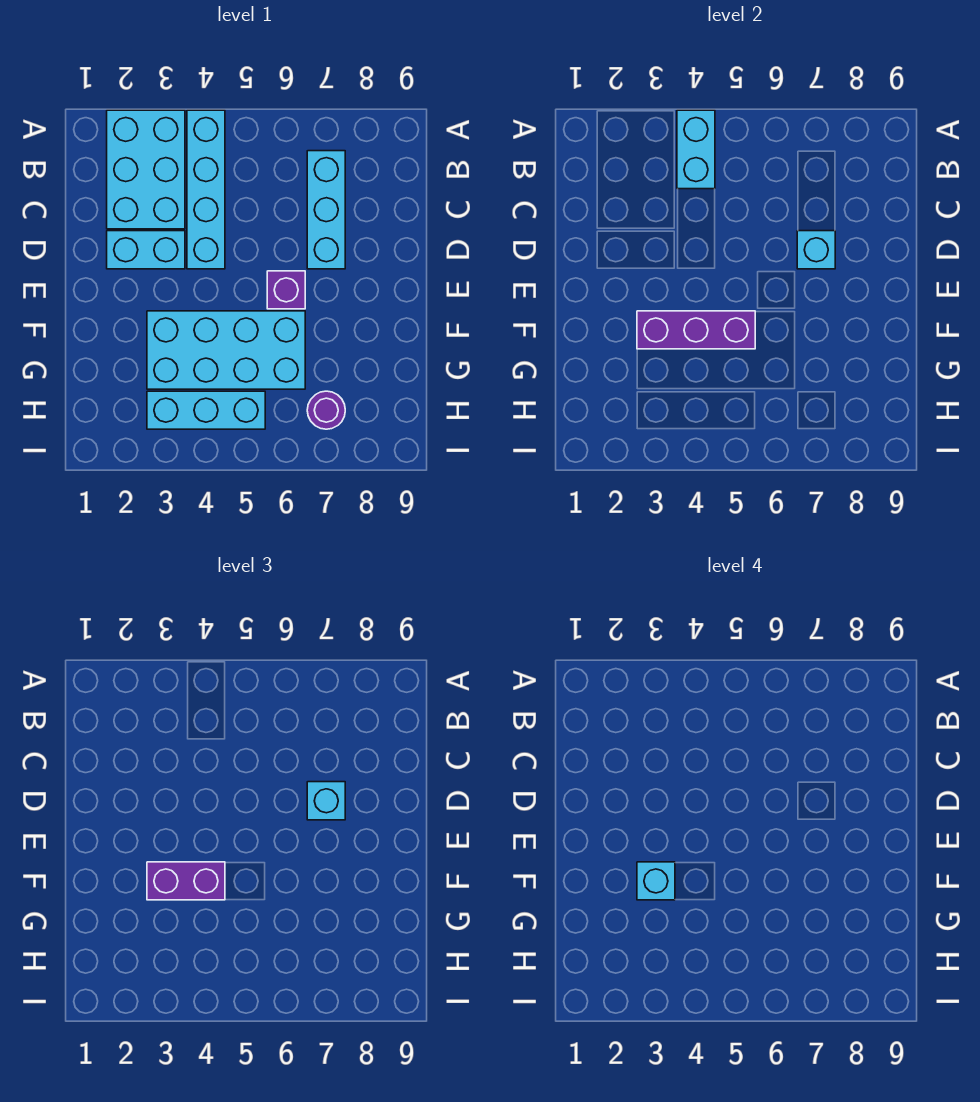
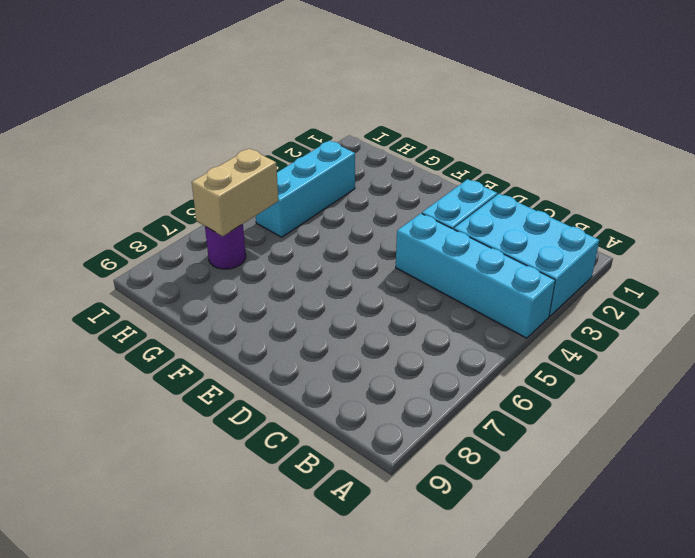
tan 1x2 brick [192,149,278,236] -> none
none -> cyan 1x3 brick [307,151,345,269]
none -> purple 1x1 brick [267,271,305,309]
none -> cyan 2x4 brick [147,311,305,389]

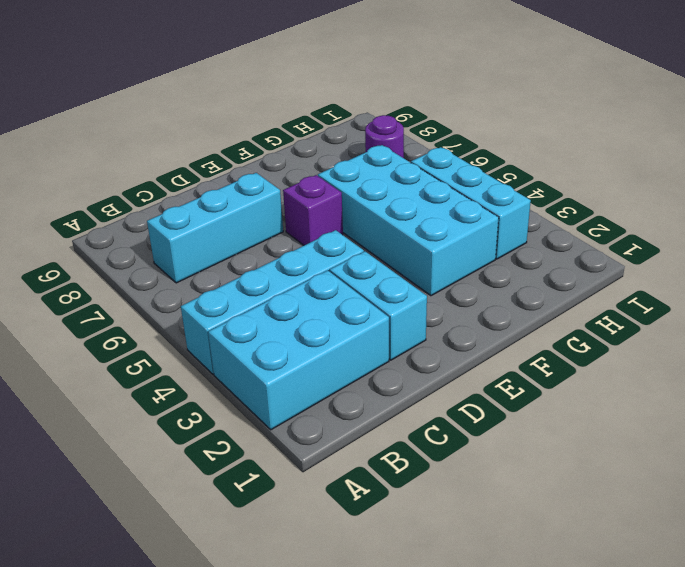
none -> cyan 1x2 brick [677,110,715,189]
none -> cyan 1x1 brick [797,231,835,269]
none -> purple 1x3 brick [637,311,755,349]

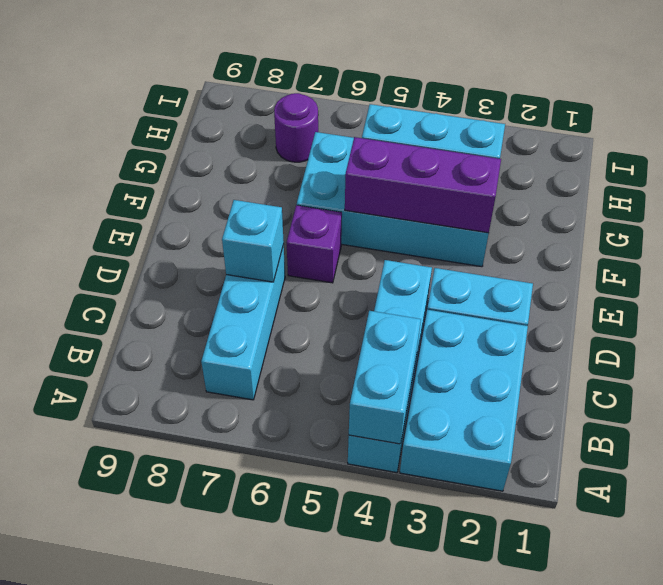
none -> cyan 1x1 brick [307,782,345,820]
none -> purple 1x2 brick [147,862,225,900]
none -> cyan 1x1 brick [637,862,675,900]

